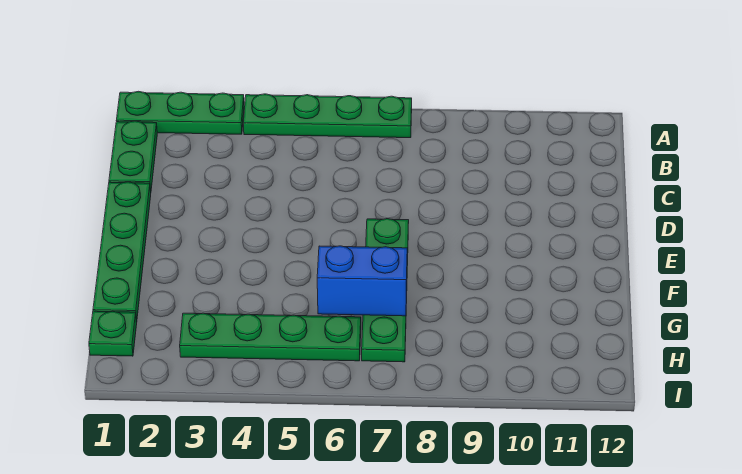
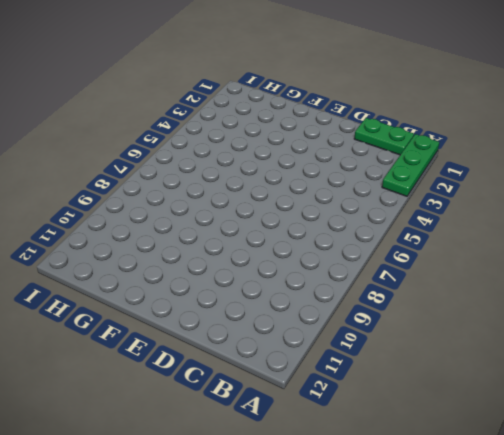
none -> green 1x4 plate [243,94,412,138]
none -> green 1x4 plate [93,182,151,322]

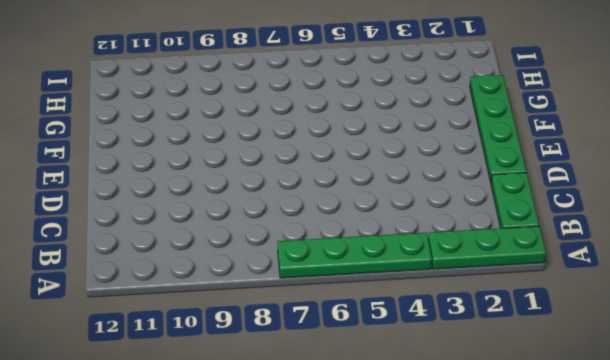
none -> green 1x4 plate [362,219,409,362]
none -> green 1x1 plate [89,311,137,356]

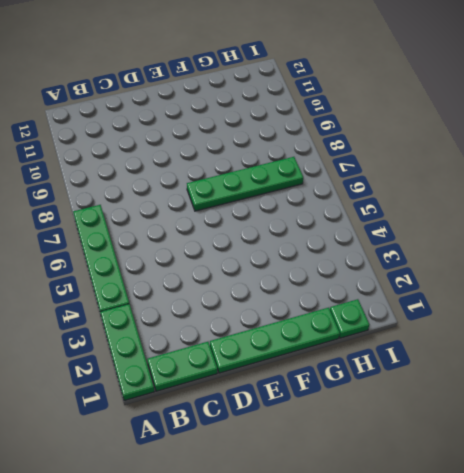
none -> green 1x4 plate [180,313,361,361]
none -> blue 1x2 brick [317,246,407,316]

